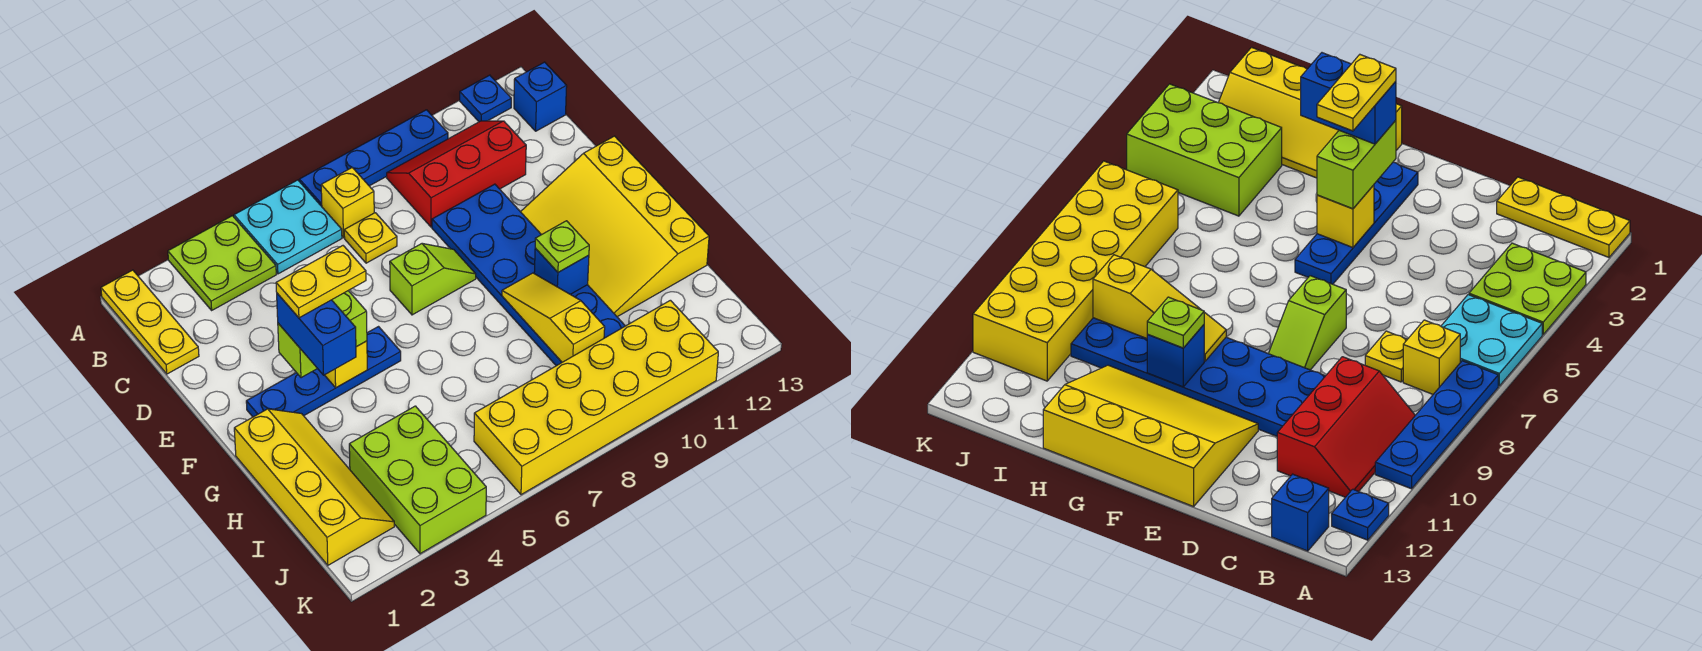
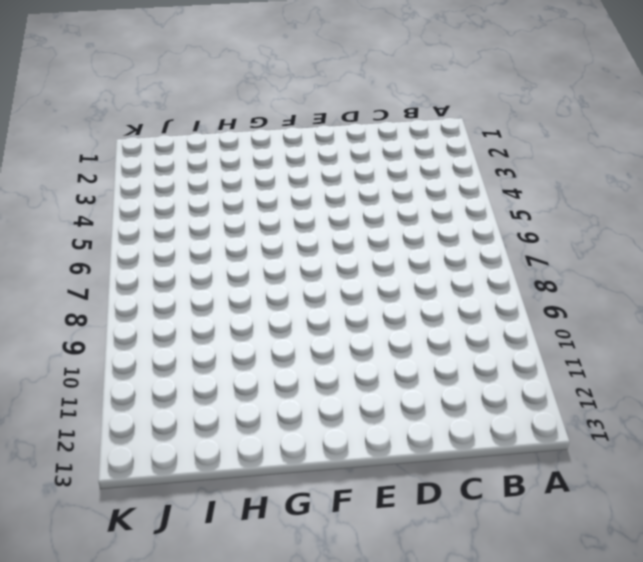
none -> yellow 1x3 plate [101,270,199,374]
none -> lime 2x2 plate [168,216,276,310]
none -> cyan 2x2 plate [234,180,342,274]

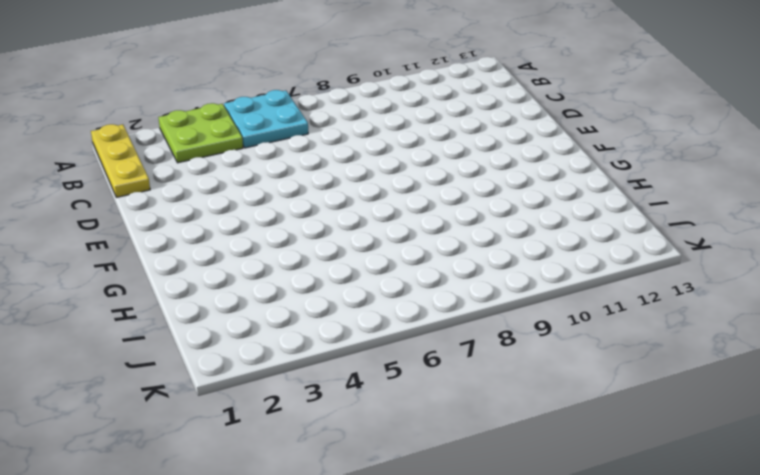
none -> blue 1x4 plate [299,110,448,206]
none -> blue 1x1 plate [460,75,511,122]
none -> yellow 1x1 brick [321,168,374,238]

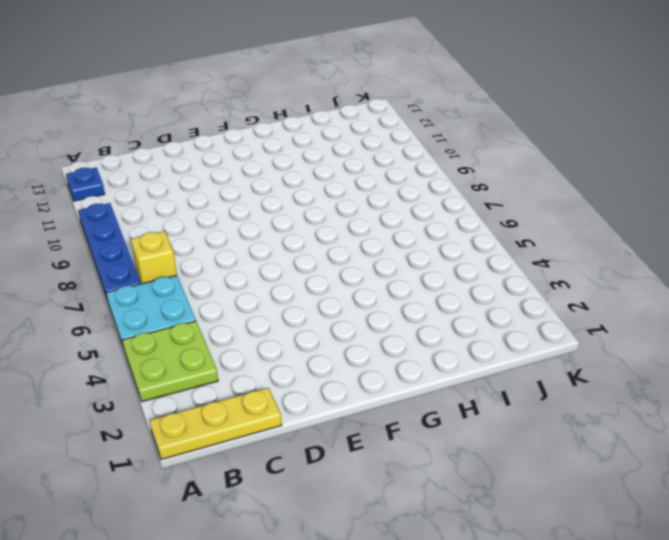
none -> red 2x3 slope [387,121,526,227]
none -> blue 1x1 brick [514,62,567,131]
none -> yellow 1x1 plate [344,213,397,263]

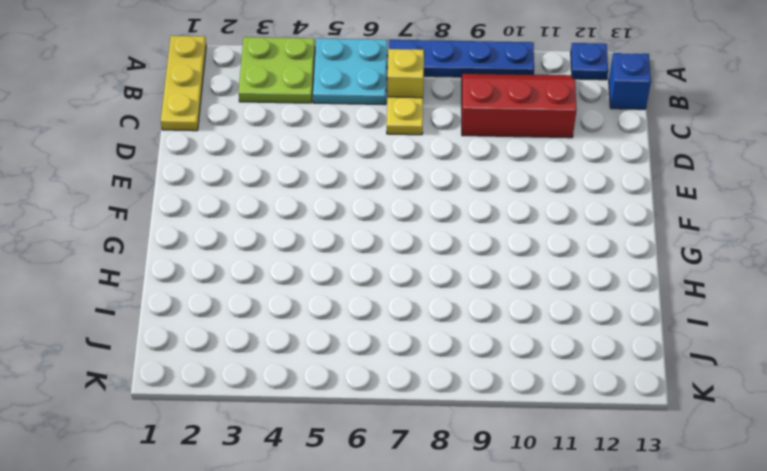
none -> blue 2x6 plate [432,184,625,366]
none -> lime 1x2 slope [390,243,476,315]
none -> yellow 3x4 slope [521,136,709,317]

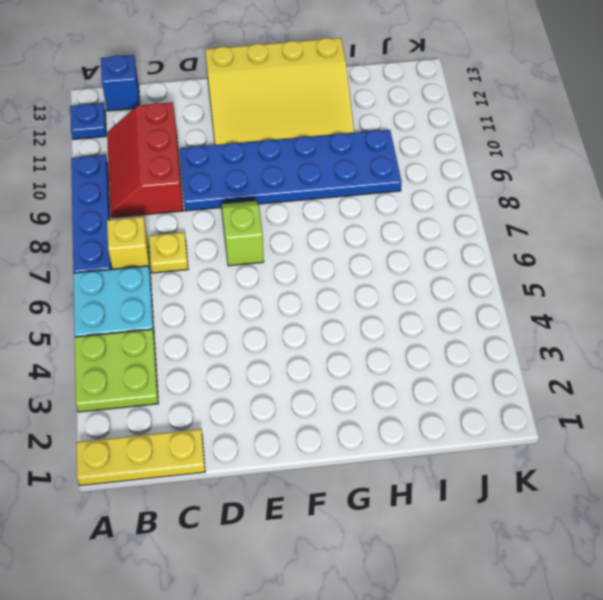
none -> blue 1x4 plate [246,327,401,417]
none -> yellow 2x4 slope [234,409,394,565]
none -> lime 2x3 brick [349,406,486,554]

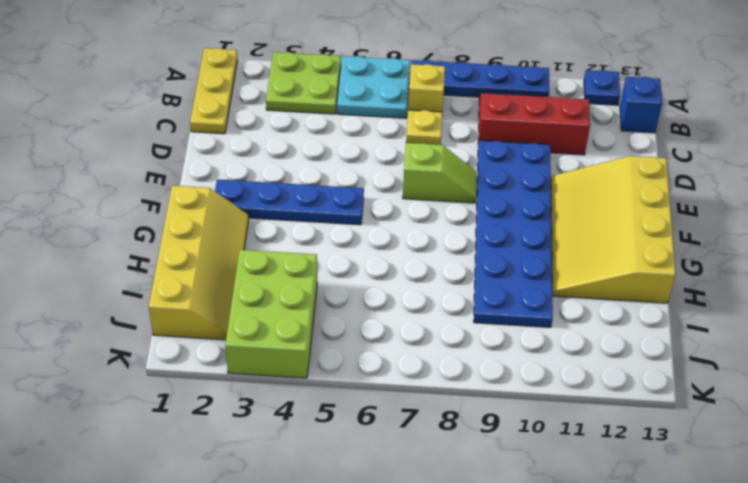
none -> yellow 2x6 brick [474,300,718,495]
none -> yellow 1x1 brick [325,341,367,388]
none -> yellow 1x3 slope [502,273,605,362]

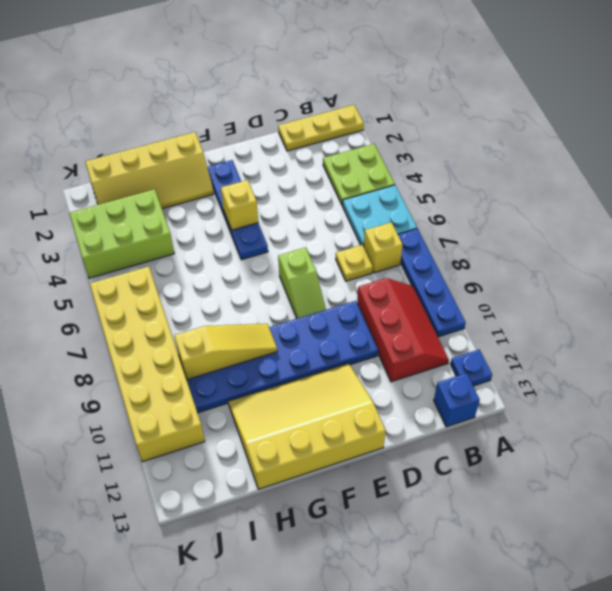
none -> blue 1x1 brick [534,248,589,294]
none -> lime 1x2 brick [278,291,367,378]
none -> lime 1x1 plate [535,221,589,272]

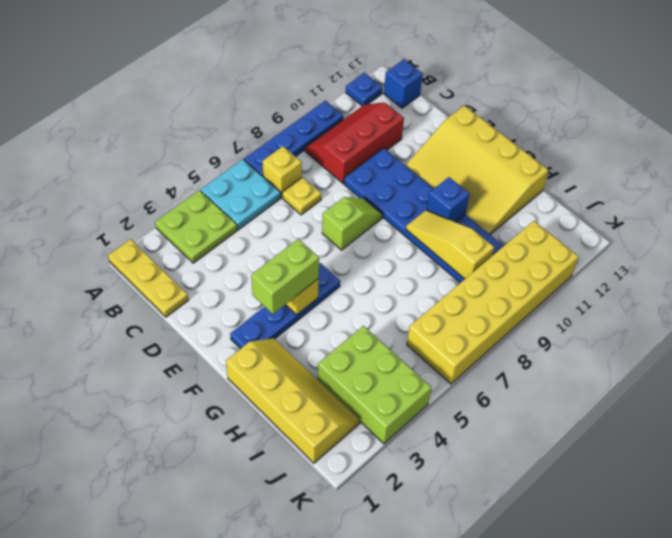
none -> lime 1x1 plate [535,221,589,272]
none -> blue 1x2 brick [277,293,356,375]
none -> yellow 1x2 plate [276,246,366,318]

